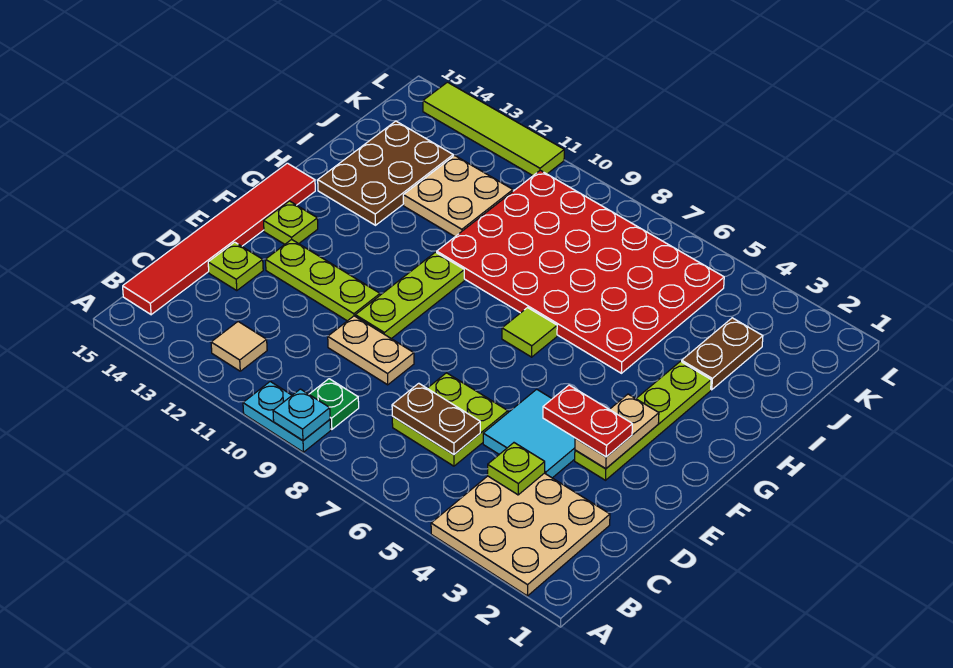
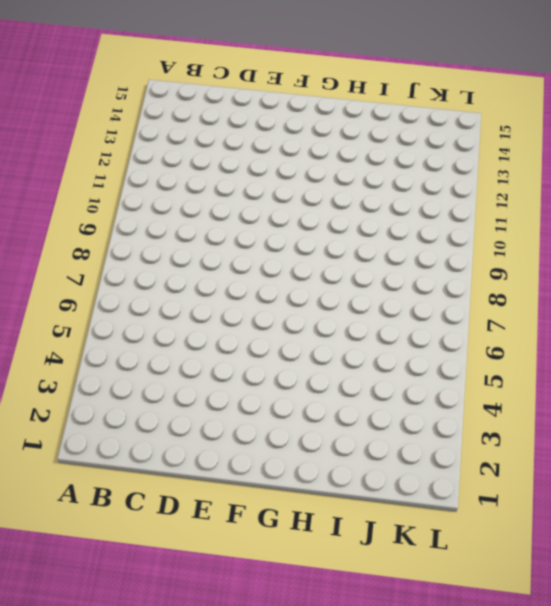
none -> tan 3x3 plate [431,473,610,596]
none -> cyan 1x2 plate [243,382,331,452]
none -> green 1x1 plate [309,379,359,429]

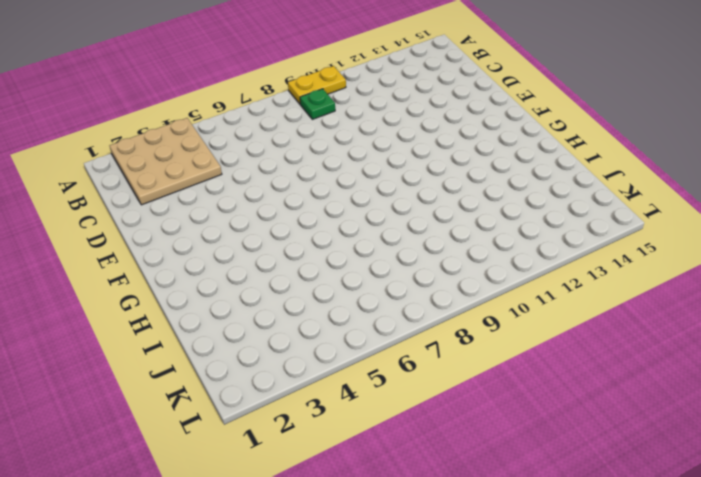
yellow 1x2 plate [288,66,346,104] -> cyan 1x2 plate [243,382,331,452]
none -> tan 1x1 tile [211,322,267,371]
none -> red 1x6 tile [123,163,315,315]
none -> lime 2x2 plate [392,373,508,466]

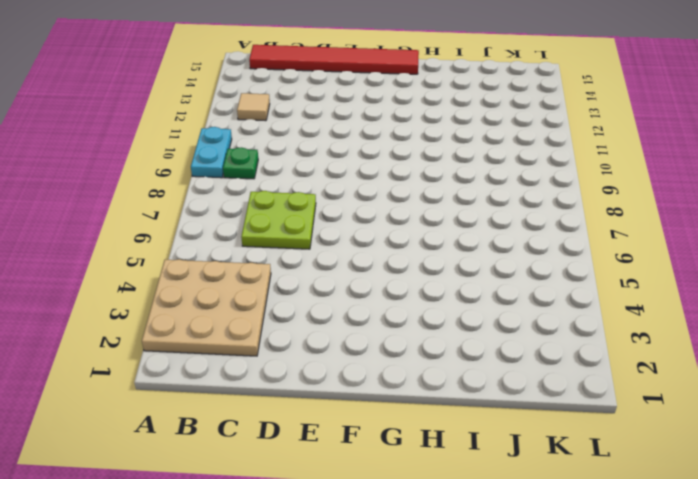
none -> cyan 2x2 tile [483,389,575,478]
none -> tan 1x2 plate [328,316,414,385]
none -> lime 1x1 plate [208,242,263,291]

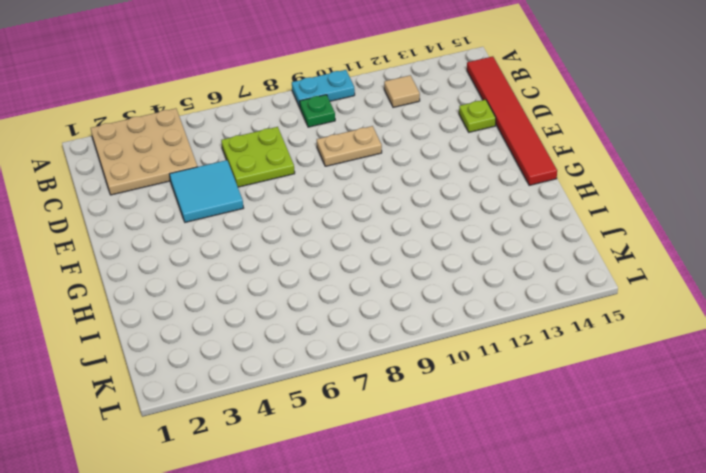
none -> lime 1x4 plate [575,362,711,480]
none -> lime 1x3 plate [355,252,464,339]
none -> lime 1x3 plate [265,239,380,321]

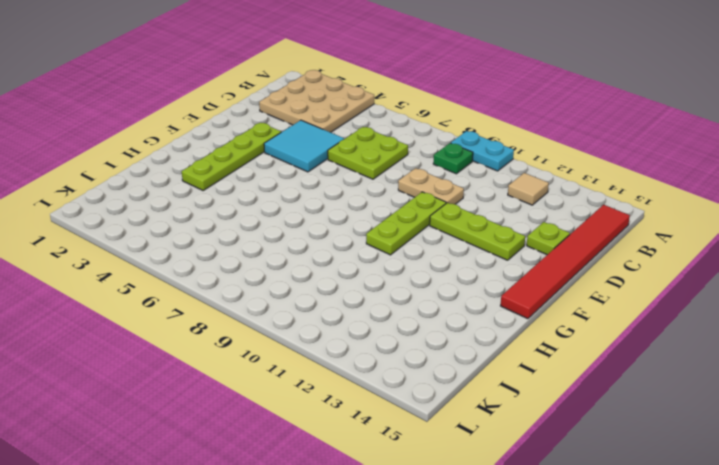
none -> lime 1x1 plate [264,201,318,244]
none -> lime 1x1 tile [502,308,557,357]
none -> red 4x6 plate [437,170,724,373]

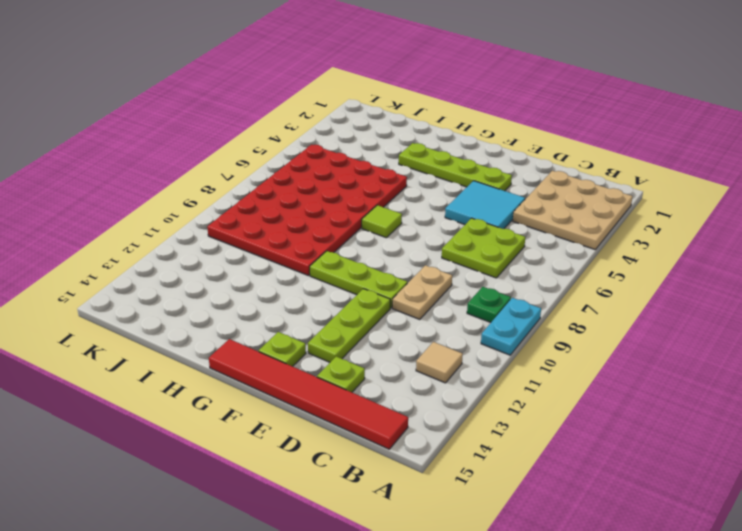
none -> brown 2x3 plate [318,121,453,225]
none -> brown 1x2 plate [682,318,763,390]
none -> tan 2x2 plate [403,156,513,236]

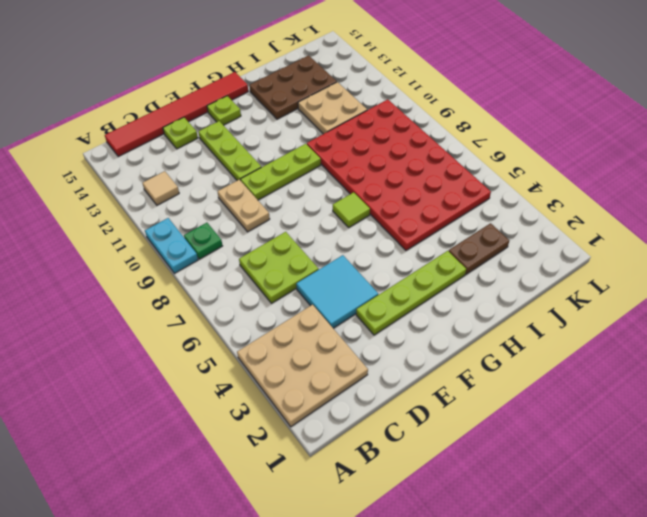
none -> lime 1x4 tile [423,82,564,175]
none -> cyan 1x1 plate [273,389,330,440]
none -> lime 1x1 plate [487,443,545,495]

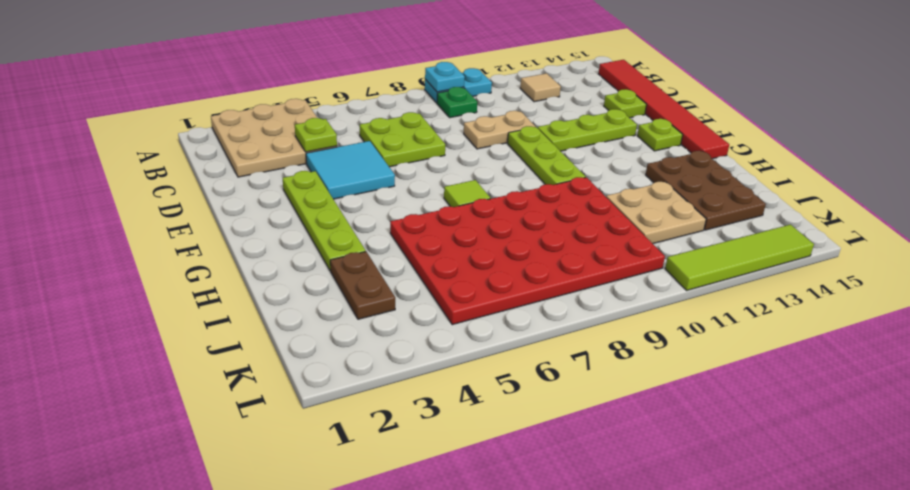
none -> brown 1x2 plate [392,383,480,455]
none -> tan 1x2 plate [575,394,659,469]
none -> red 1x2 plate [543,385,632,457]

